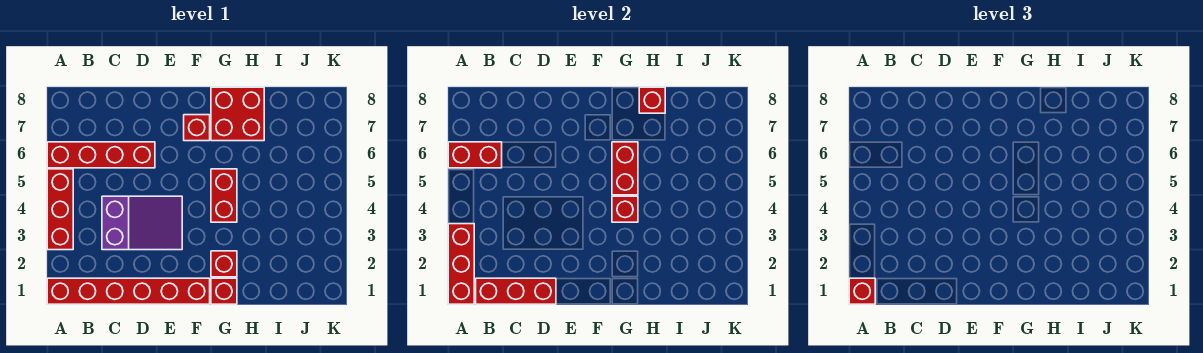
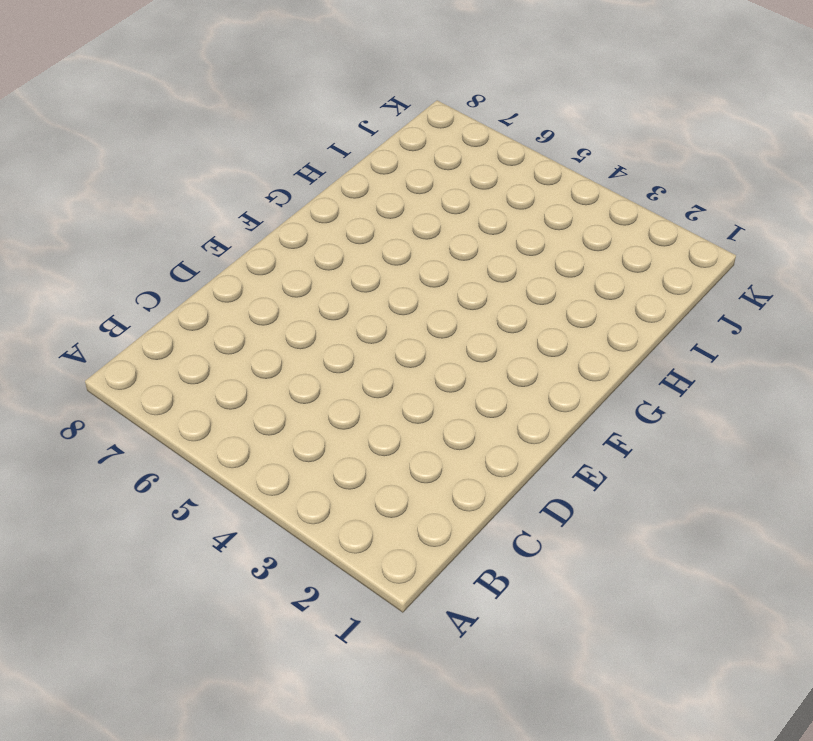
none -> red 1x6 brick [47,278,210,304]
none -> red 1x3 brick [47,169,73,250]
none -> red 1x4 brick [47,142,155,168]

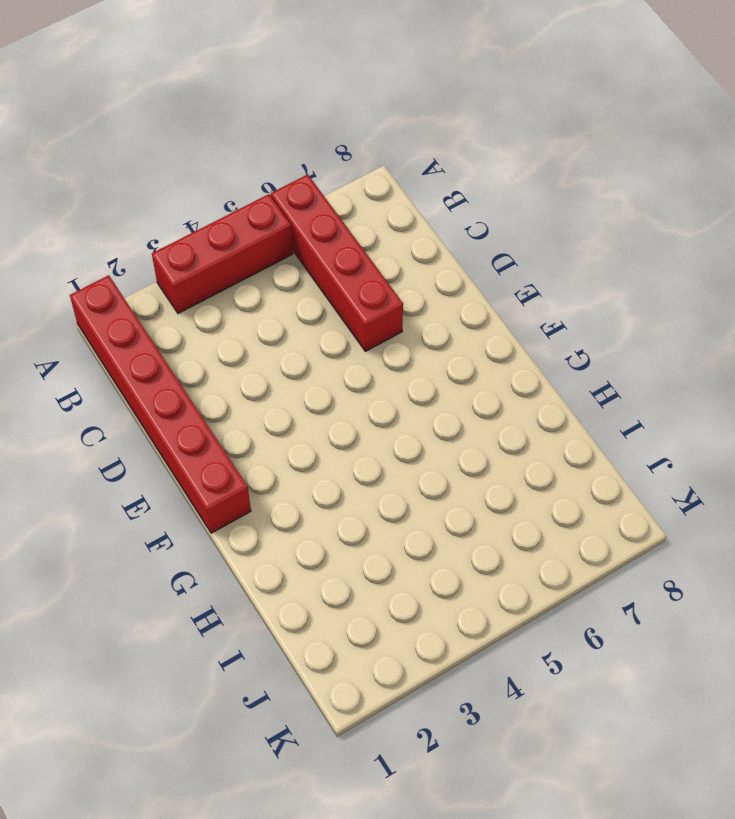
none -> purple 2x3 slope [102,196,182,250]
none -> red 1x1 brick [184,115,210,141]
none -> red 1x1 brick [211,278,237,304]

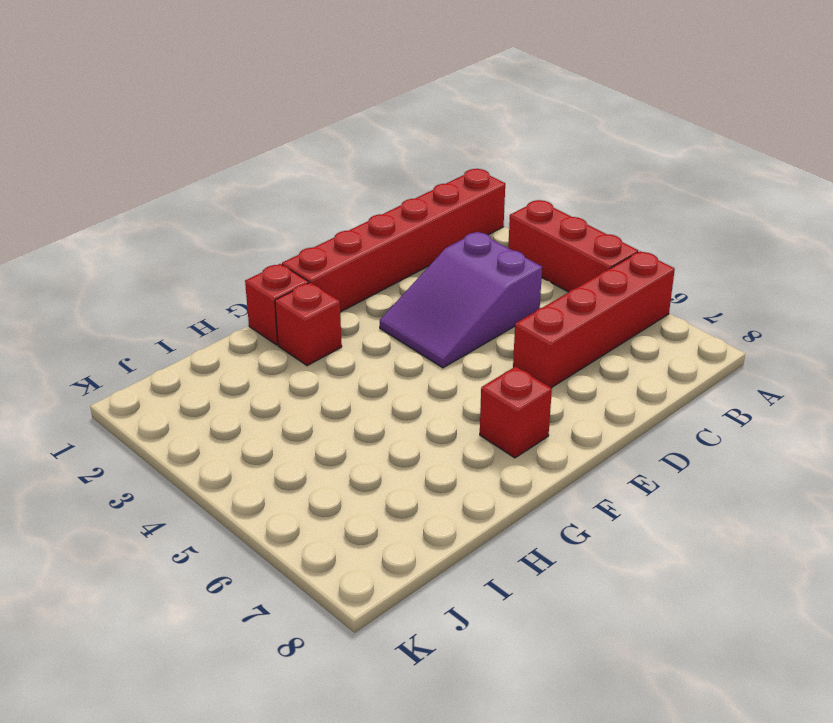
none -> red 1x2 brick [211,169,237,222]
none -> red 2x2 brick [211,87,264,141]
none -> red 1x3 brick [448,224,474,304]

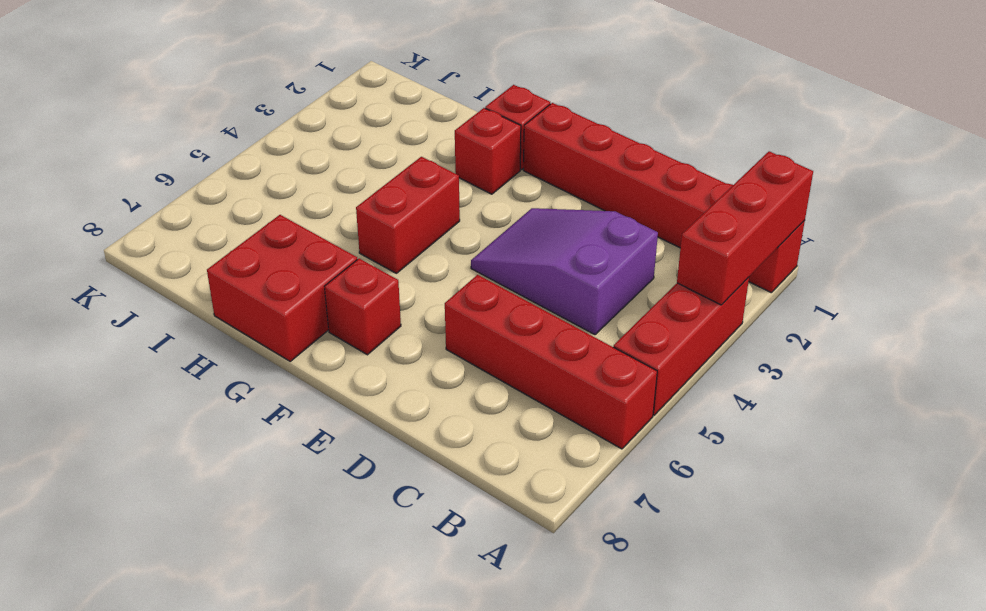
none -> red 1x2 brick [448,142,502,168]
none -> red 1x3 brick [476,278,556,304]
none -> red 1x1 brick [612,196,638,222]

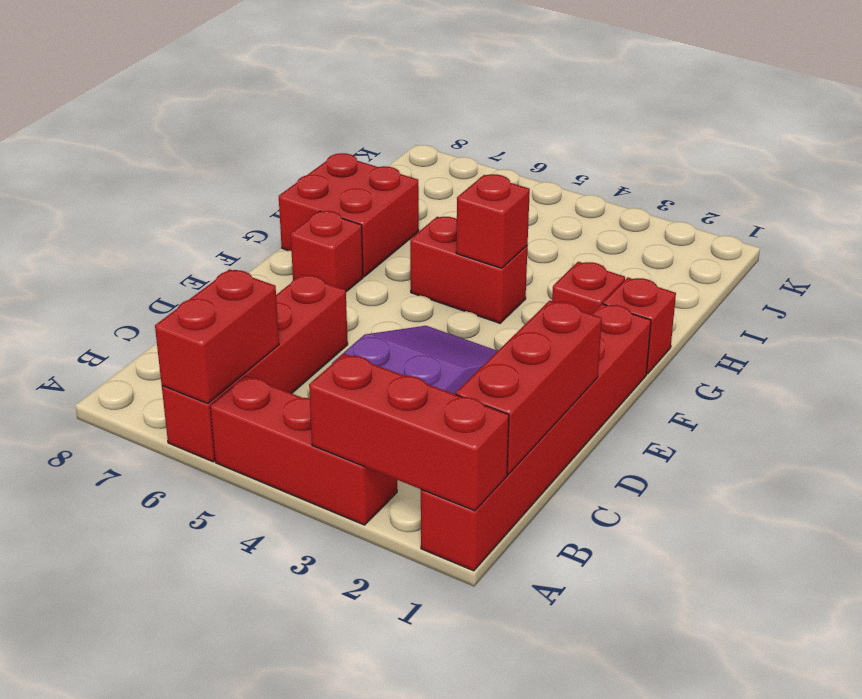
none -> red 1x2 brick [612,142,638,195]
none -> red 1x1 brick [639,87,665,113]
none -> red 1x1 brick [849,278,875,304]

